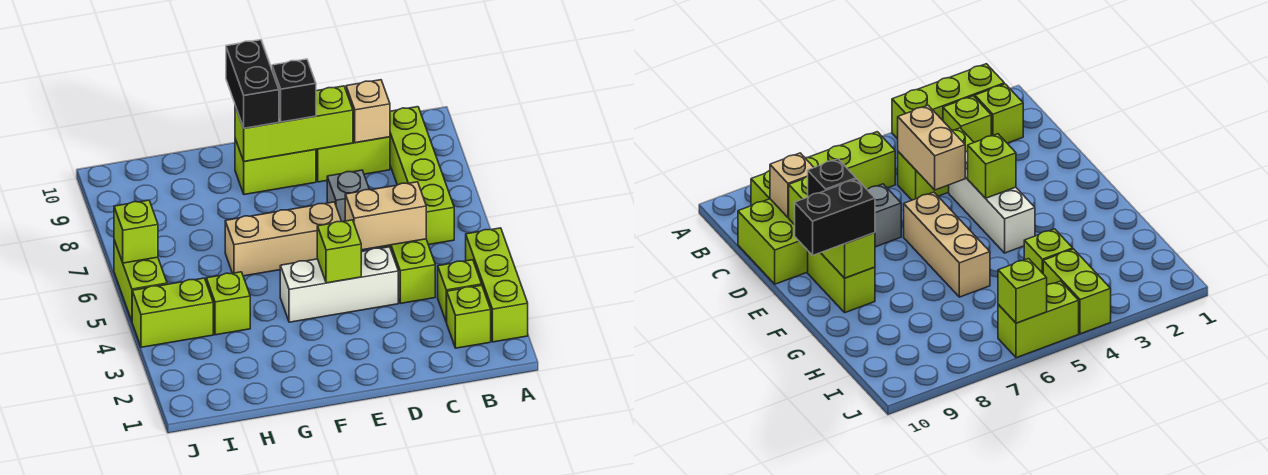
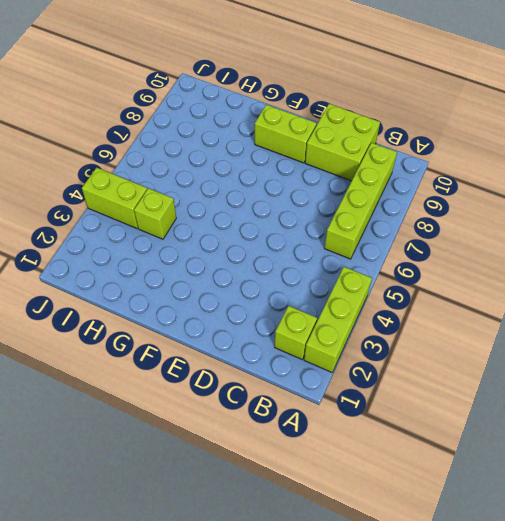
none -> lime 1x1 brick [438,260,482,322]
none -> lime 1x2 brick [382,239,435,303]
none -> white 1x3 brick [280,247,398,322]

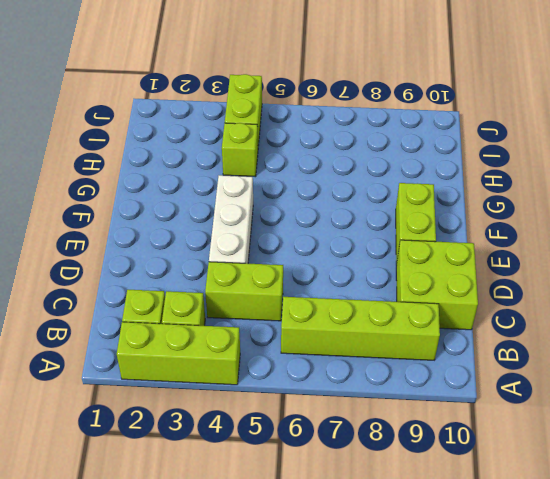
none -> grey 1x1 brick [327,170,369,222]
none -> tan 1x3 brick [225,202,342,276]
none -> lime 1x2 brick [114,240,167,321]

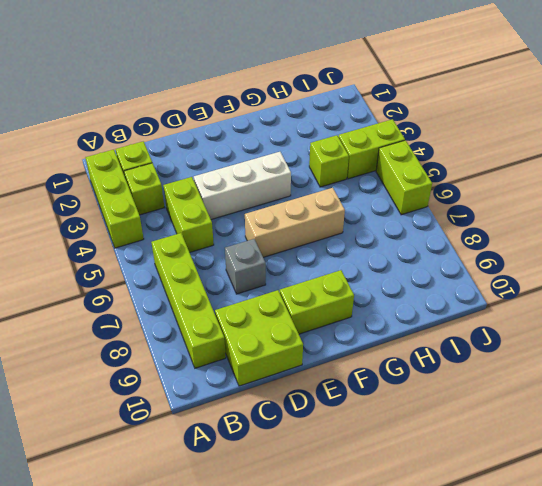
none -> tan 1x2 brick [345,182,426,250]
none -> tan 1x1 brick [346,80,390,143]
none -> lime 1x3 brick [235,86,353,161]

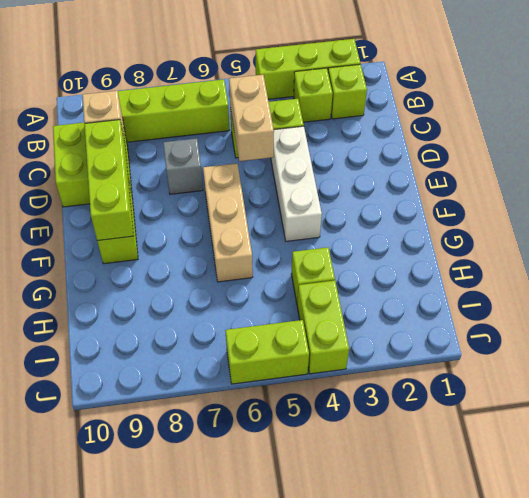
none -> lime 1x1 brick [317,220,361,283]
none -> lime 1x1 brick [114,200,158,263]
none -> black 1x1 brick [272,59,316,122]

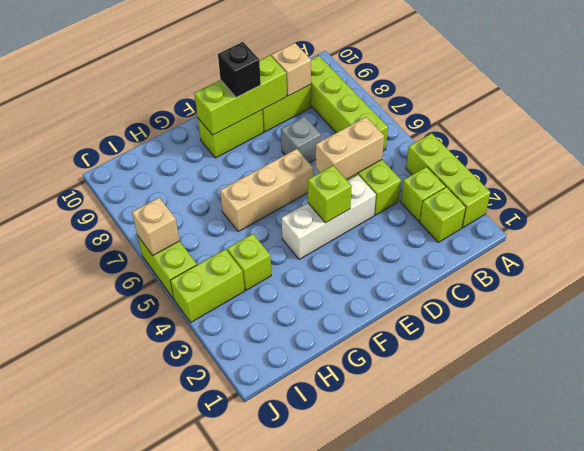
tan 1x1 brick [132,198,180,256] -> lime 1x1 brick [114,200,158,263]
none -> black 1x2 brick [226,40,279,128]

